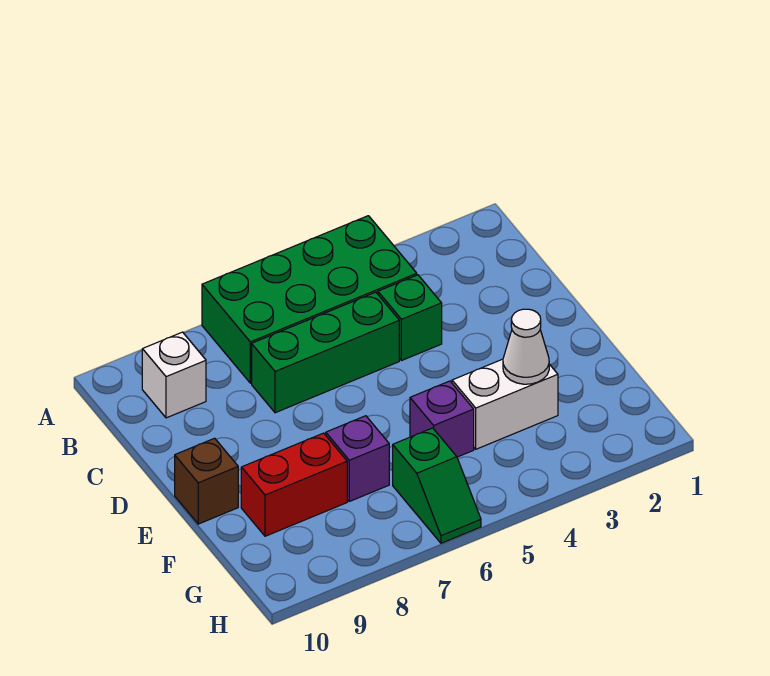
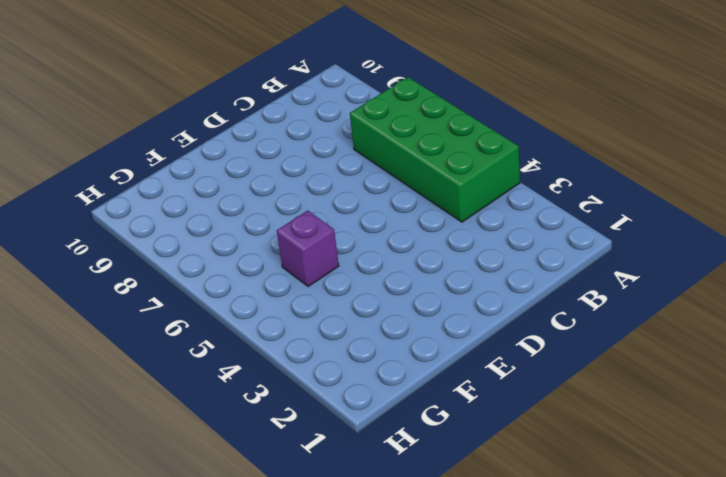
none -> white 1x1 brick [142,332,206,418]
none -> green 1x1 brick [378,275,442,361]

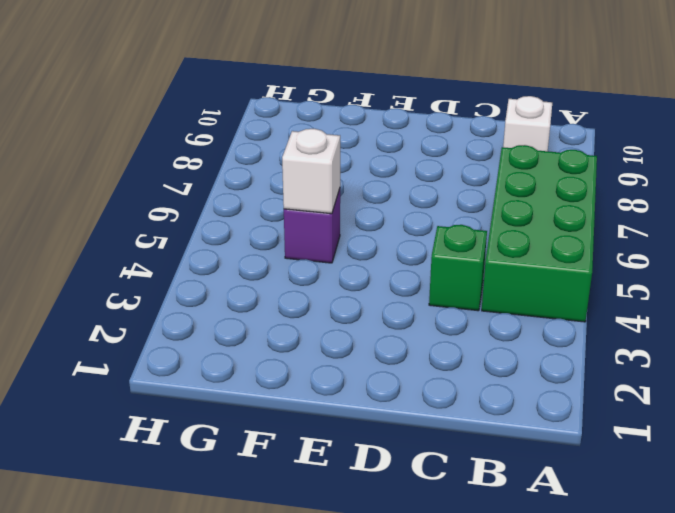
white 1x1 brick [282,129,340,214] -> none
none -> green 1x3 brick [252,292,399,413]
none -> brown 1x1 brick [175,438,238,524]

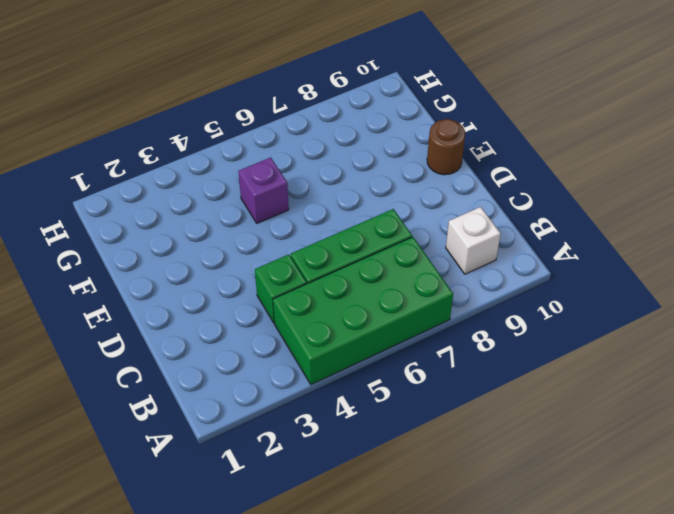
brown 1x1 round brick [427,119,465,175] -> brown 1x1 brick [175,438,238,524]
none -> white 1x2 brick [452,359,558,449]
none -> purple 1x1 brick [326,416,389,501]

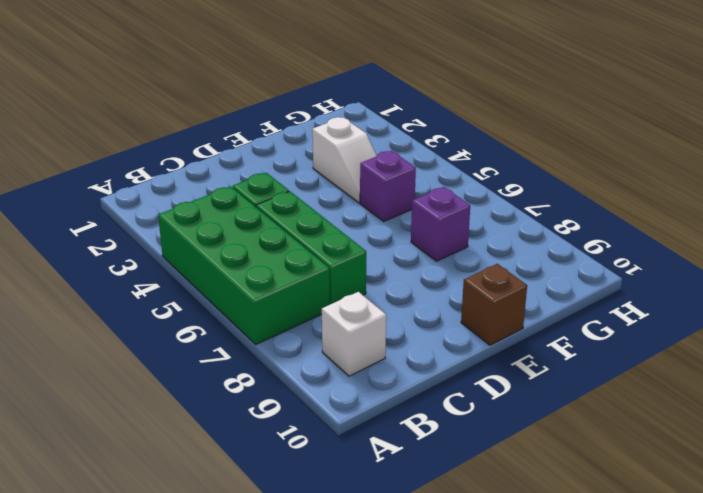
white 1x2 slope [312,117,376,203] -> white 1x2 brick [452,359,558,449]
none -> red 1x2 brick [241,433,347,536]
none -> green 1x2 slope [393,428,481,543]

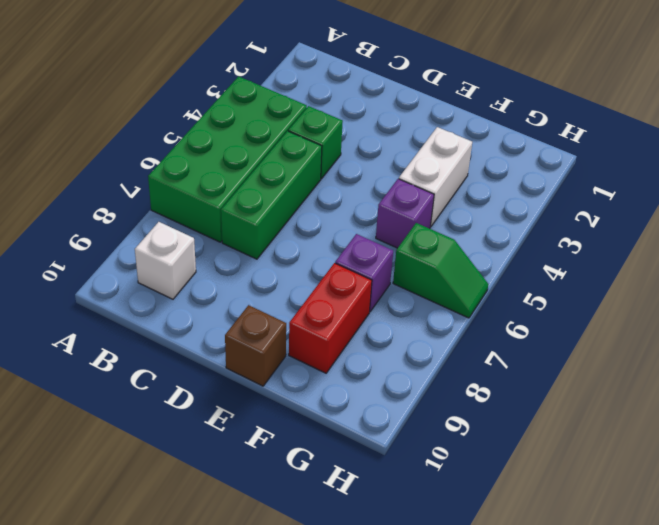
none -> white 1x1 cone [503,309,549,384]

